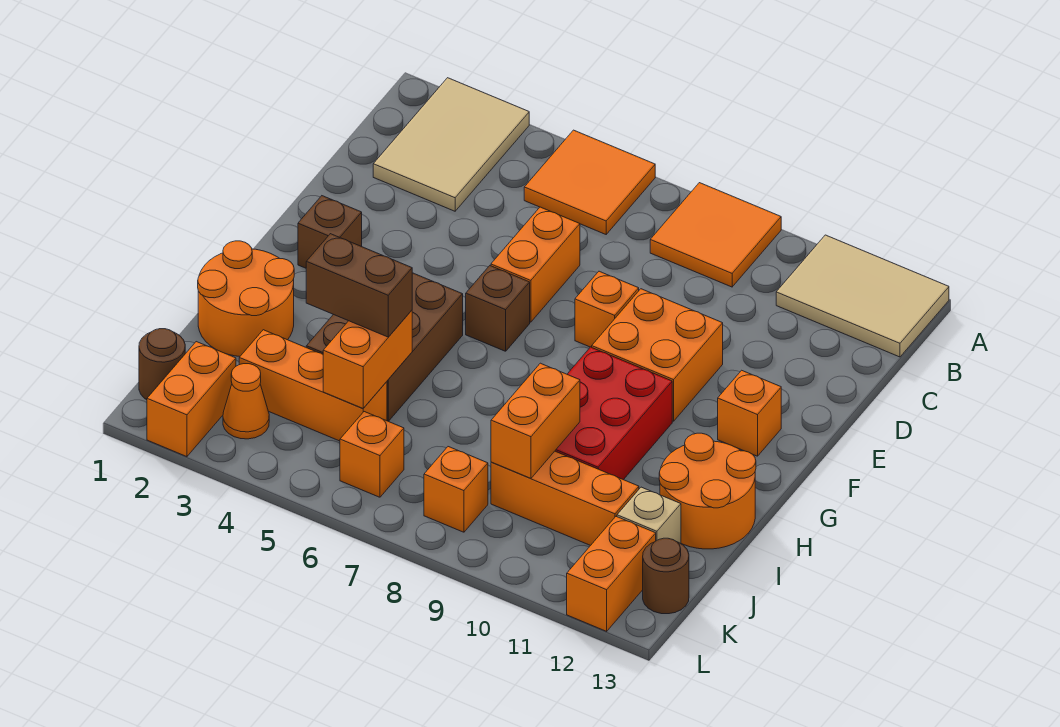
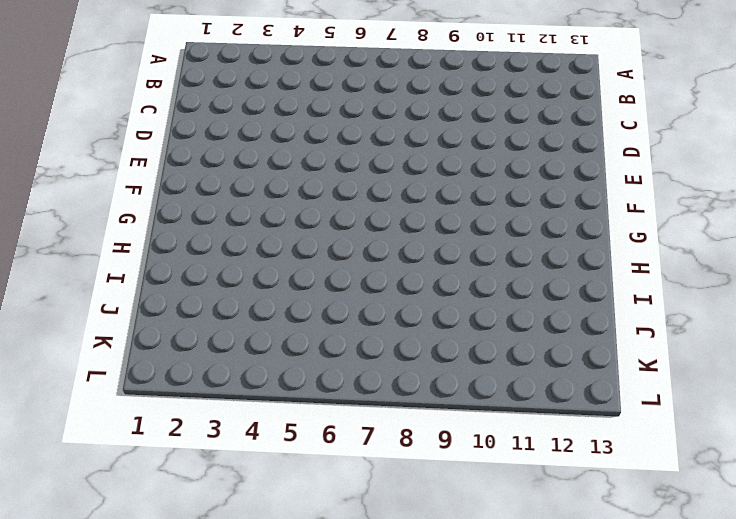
none -> tan 2x3 tile [373,78,529,211]
none -> orange 2x2 tile [524,130,655,234]
none -> orange 2x2 tile [650,183,781,287]

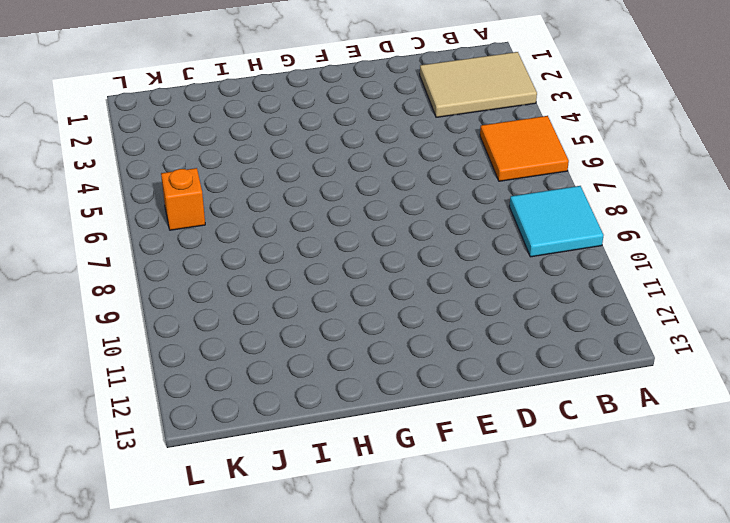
cyan 2x2 tile [509,186,604,257] -> orange 2x2 tile [650,183,781,287]
none -> tan 2x3 tile [776,235,949,357]
none -> orange 1x2 brick [491,207,580,322]
none -> orange 1x1 brick [575,271,639,347]

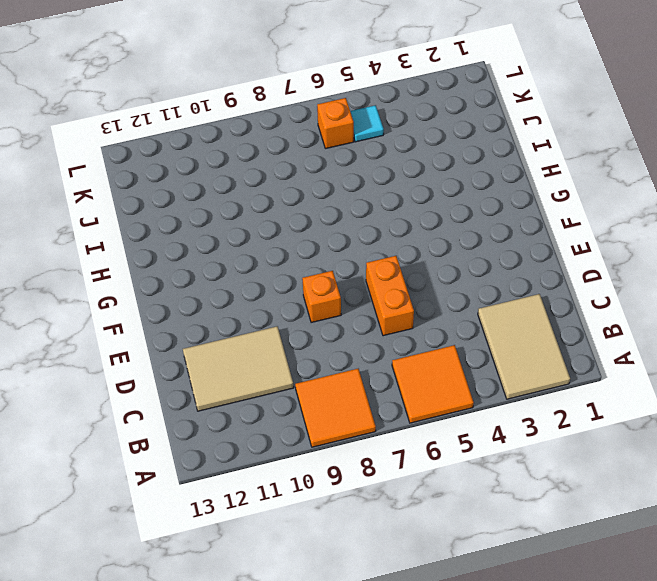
tan 2x3 tile [183,326,294,411] -> tan 2x3 tile moved to [776,235,949,357]
cyan 1x1 tile [350,105,384,142] -> none
none -> orange 2x2 brick [592,289,723,421]
none -> brown 1x1 brick [298,196,362,268]
none -> brown 1x1 brick [466,266,530,351]

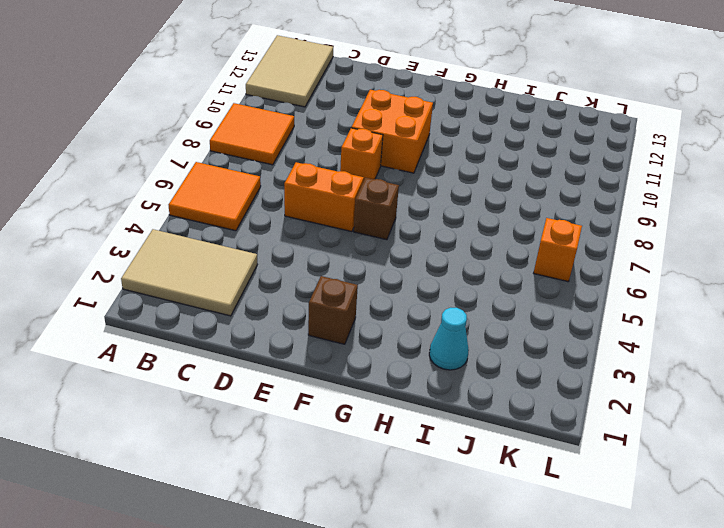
cyan 1x1 cone [429,308,469,370] -> orange 2x2 round brick [198,241,294,356]
none -> orange 1x1 brick [718,370,781,456]
none -> brown 2x3 brick [306,273,463,421]
none -> red 2x3 brick [555,347,672,480]

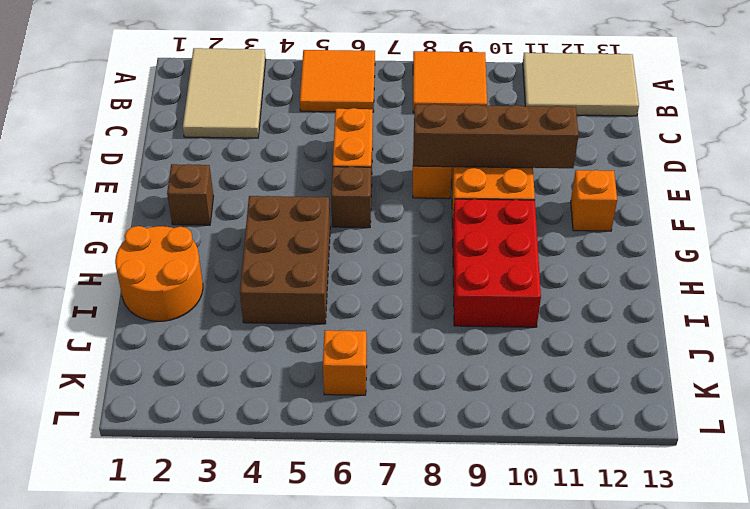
brown 1x4 brick [413,104,578,168] -> none
none -> orange 2x2 round brick [659,433,756,549]
none -> orange 1x3 brick [239,330,387,441]
none -> orange 1x3 brick [491,451,639,546]

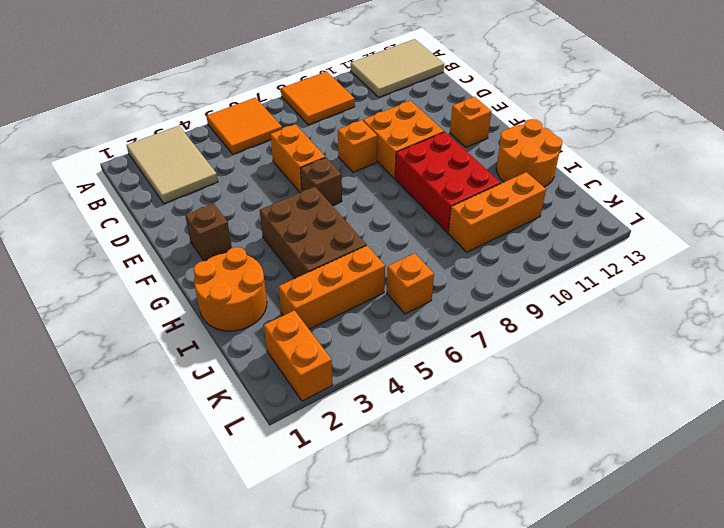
none -> tan 1x1 brick [617,487,681,544]
none -> brown 1x1 round brick [139,329,185,400]
none -> orange 1x1 cone [223,364,269,439]

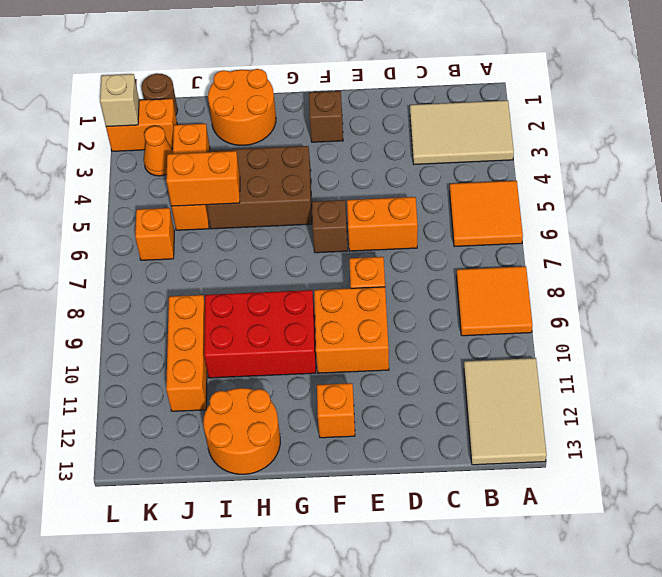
tan 1x1 brick [100,74,139,127] -> tan 1x1 brick moved to [617,487,681,544]
none -> orange 1x1 brick [424,447,488,532]
none -> orange 1x2 brick [567,517,656,631]
none -> brown 1x1 round brick [643,538,689,614]

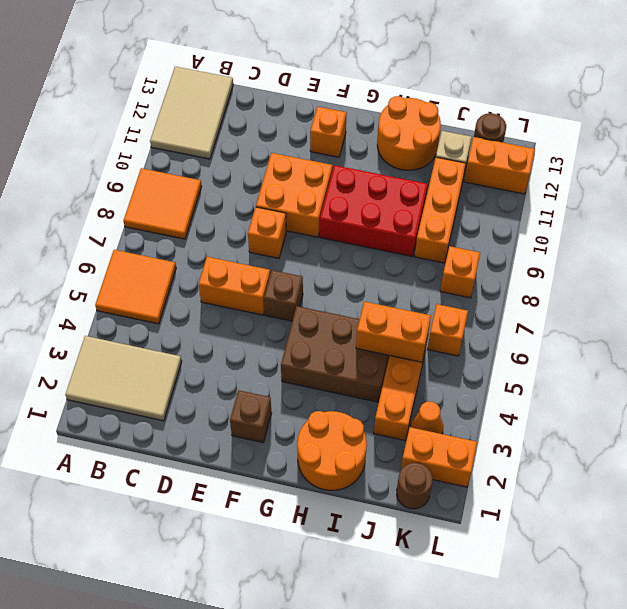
none -> orange 1x2 brick [491,363,580,478]
none -> brown 1x2 brick [306,234,412,337]

